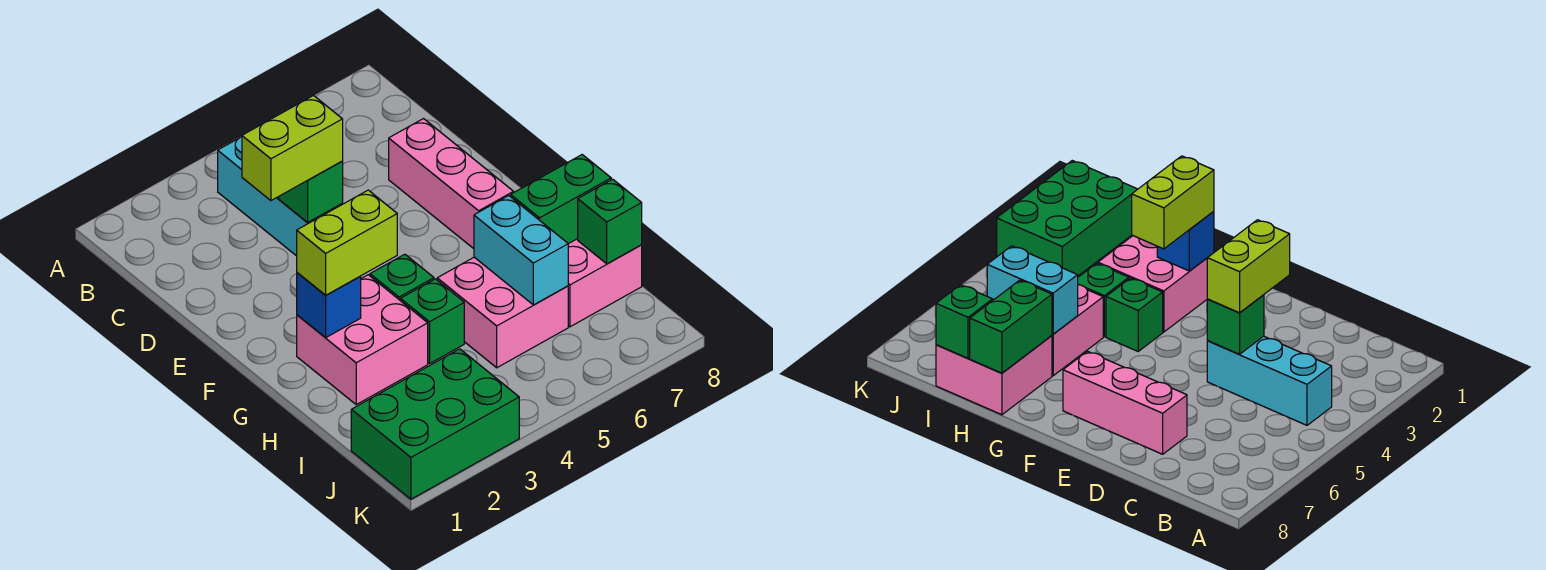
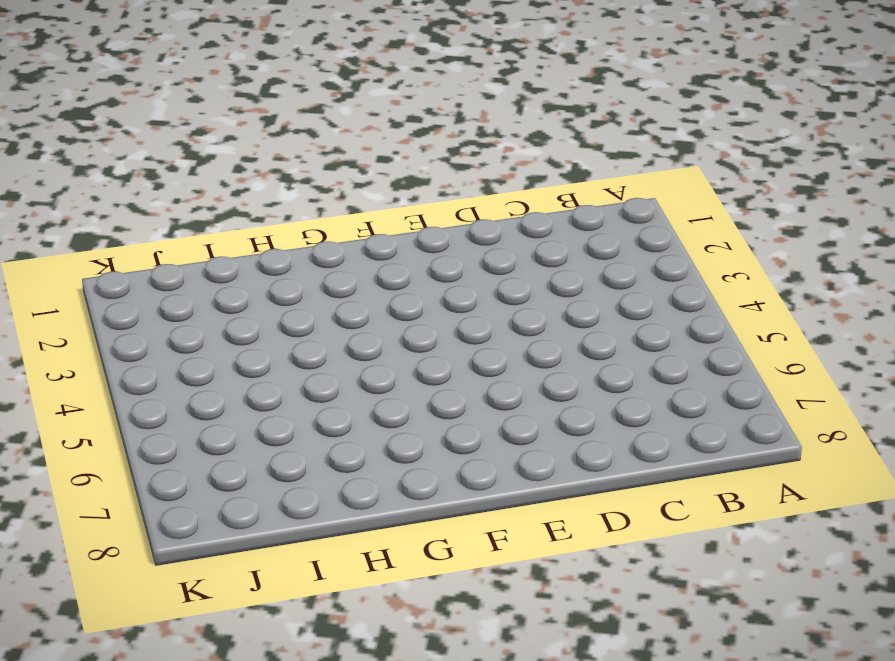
none -> cyan 1x3 brick [218,137,342,256]
none -> pink 1x3 brick [389,119,514,249]
none -> pink 2x2 brick [297,275,428,404]

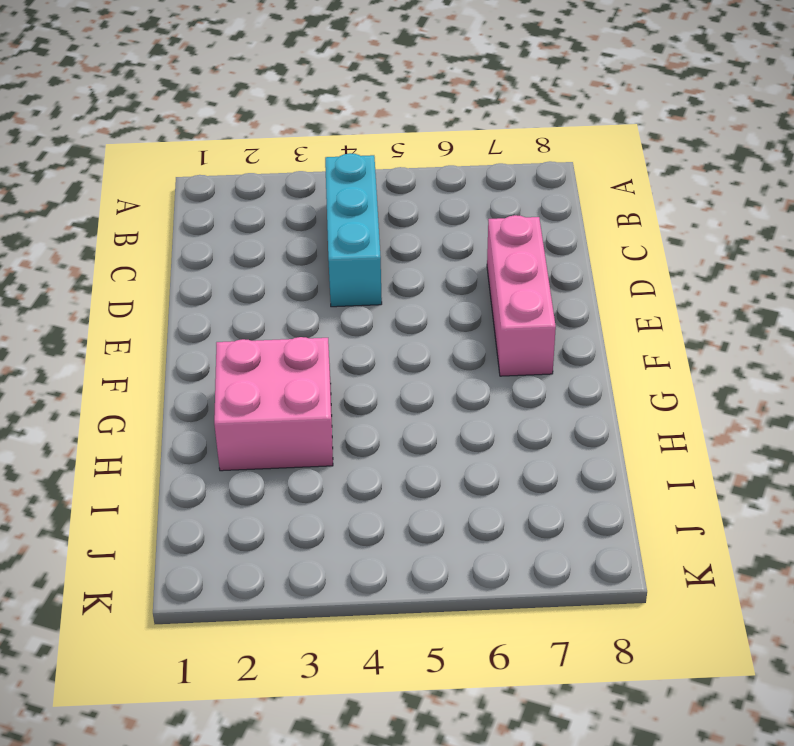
none -> green 1x1 brick [370,254,434,301]
none -> green 1x1 brick [401,279,464,363]
none -> pink 2x2 brick [437,257,568,368]

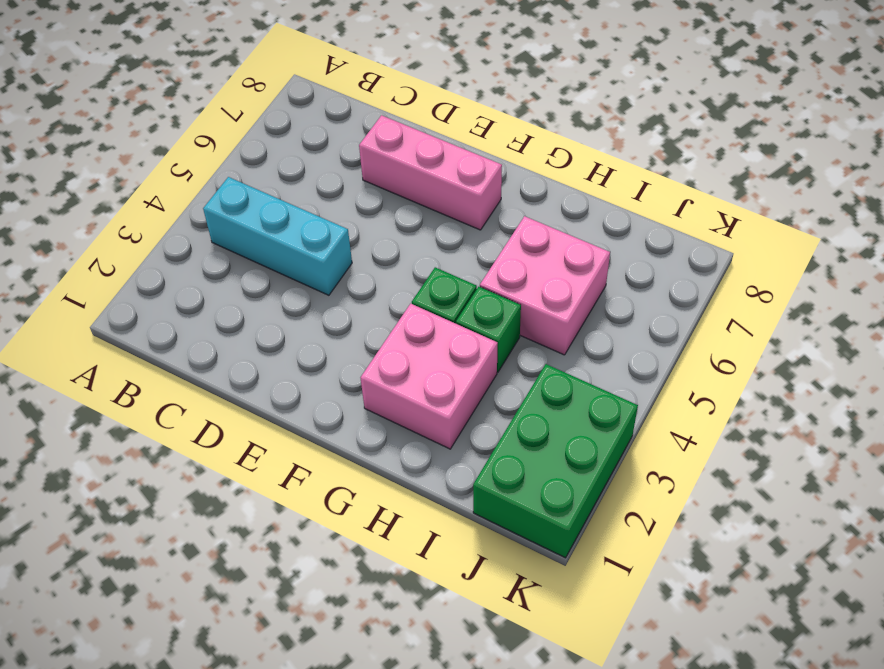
none -> pink 2x2 brick [568,239,642,327]
none -> green 1x1 brick [279,161,343,223]
none -> blue 1x1 brick [297,273,361,338]

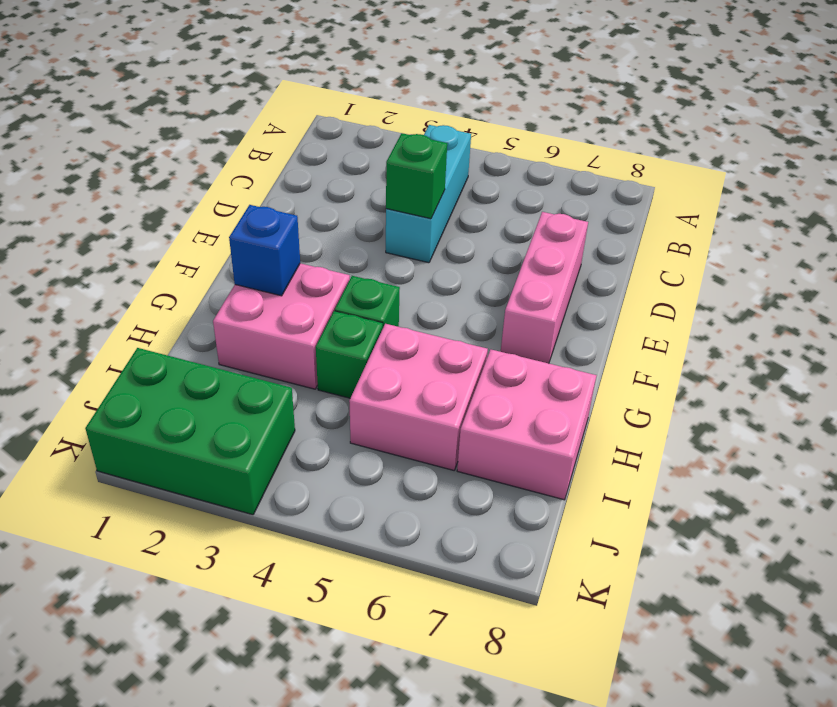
none -> cyan 1x2 brick [474,196,568,305]
none -> green 1x2 brick [511,155,611,244]
none -> green 1x1 brick [578,179,642,264]

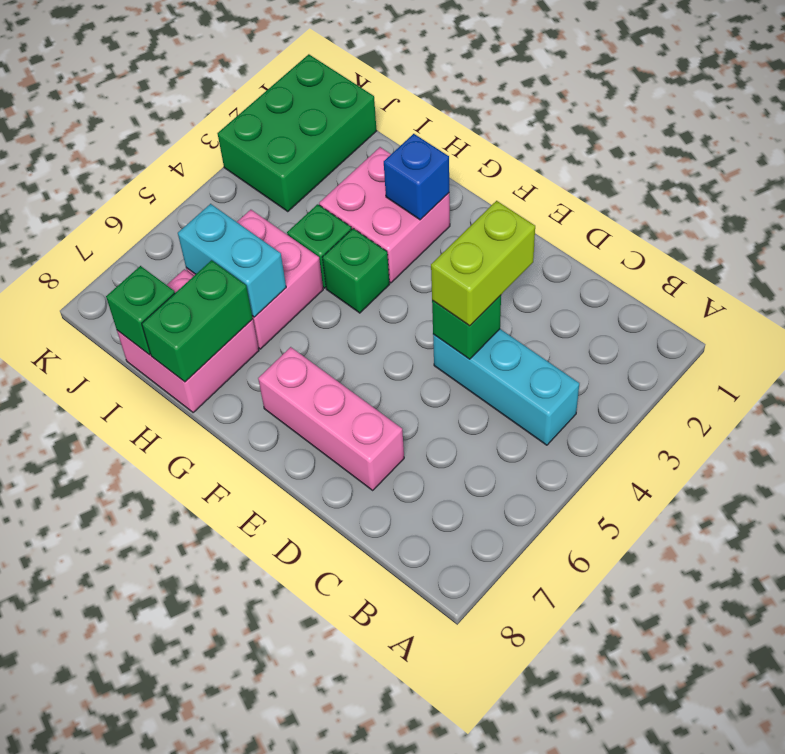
none -> lime 1x2 brick [297,190,397,295]

